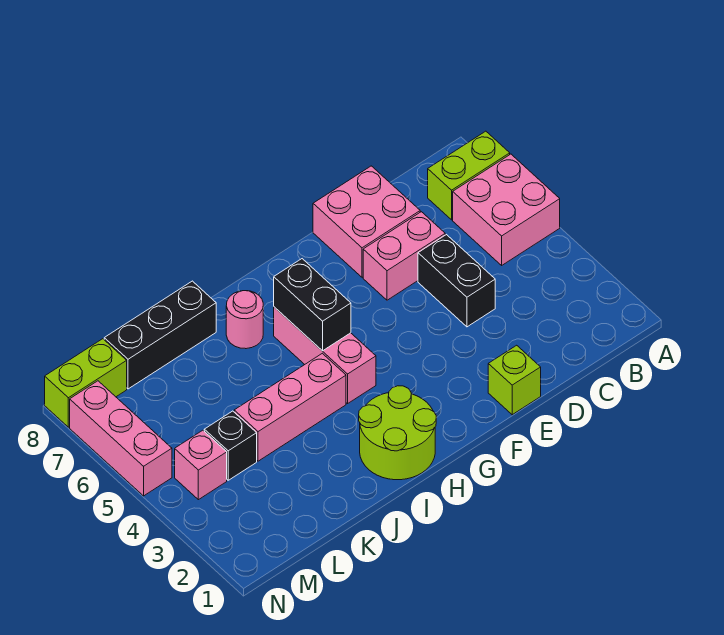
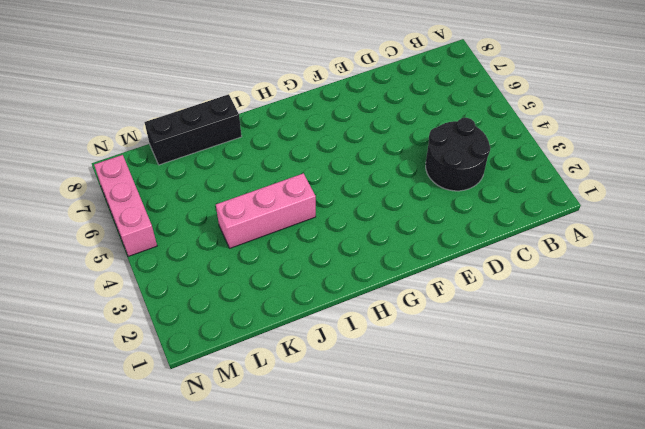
black 2x2 round brick [426,118,490,191] -> black 1x2 brick [418,235,495,327]
none -> pink 2x2 brick [453,154,560,265]
none -> lime 1x2 brick [428,131,510,220]
none -> pink 1x2 brick [363,212,445,300]

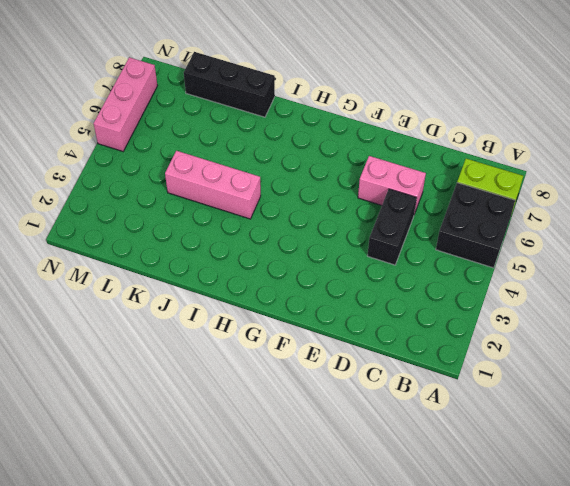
black 2x2 brick [436,183,515,268] -> pink 2x2 brick [453,154,560,265]
none -> pink 2x2 brick [313,166,420,277]
none -> lime 1x1 brick [488,345,541,415]
none -> lime 2x2 round brick [359,386,436,480]

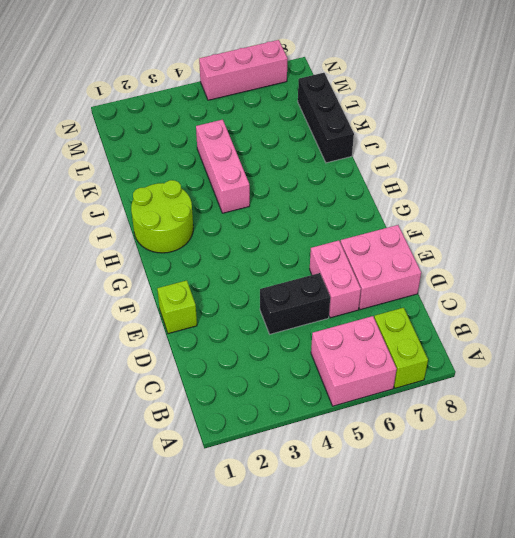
none -> pink 1x3 brick [274,307,376,403]
none -> pink 1x1 round brick [226,291,263,349]
none -> black 1x1 brick [204,411,257,480]

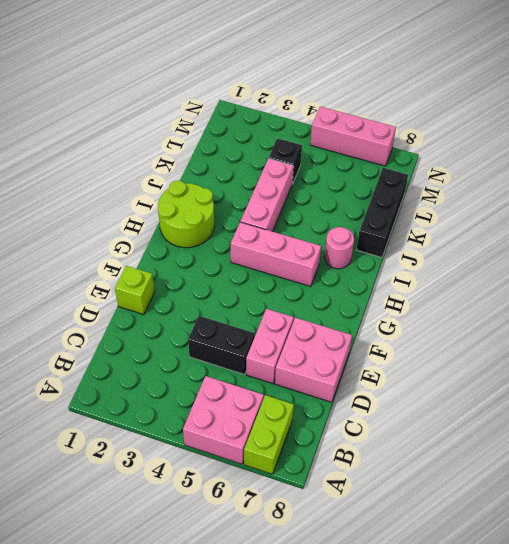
none -> pink 1x1 brick [175,430,227,500]
none -> lime 1x2 brick [45,339,127,427]
none -> black 1x2 brick [274,259,351,351]

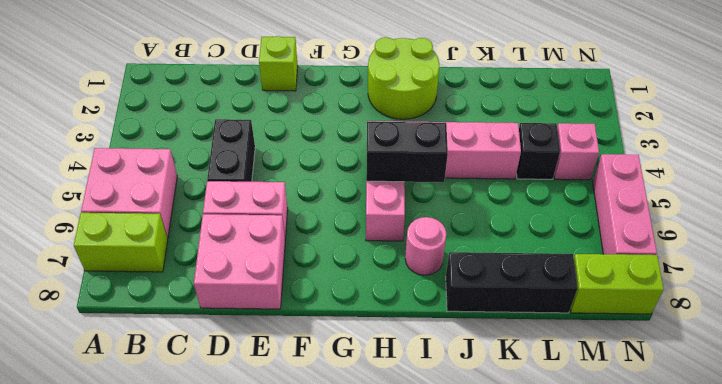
black 1x2 brick [366,122,448,182] -> black 1x2 brick turned to [274,259,351,351]

